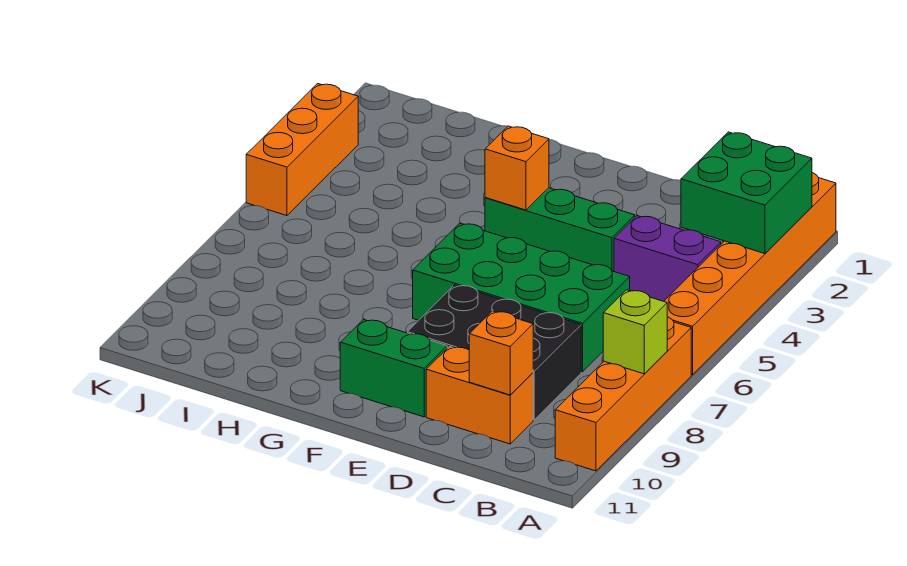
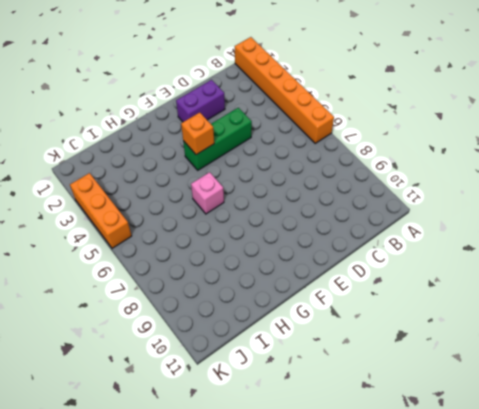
purple 1x2 brick [176,80,225,122] -> purple 1x2 brick moved to [614,216,721,301]
pink 1x1 brick [191,172,224,214] -> none
none -> orange 1x4 brick [555,317,691,471]
none -> green 2x4 brick [413,223,630,372]
none -> black 2x3 brick [408,285,581,420]

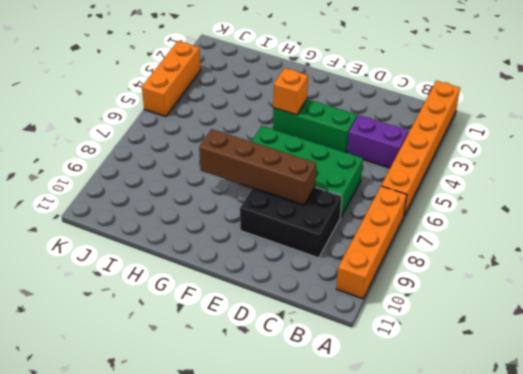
brown 1x4 brick [199,129,316,205] -> none
none -> orange 1x2 brick [426,347,533,444]
none -> green 1x2 brick [340,319,447,417]
none -> green 2x2 brick [681,132,812,254]

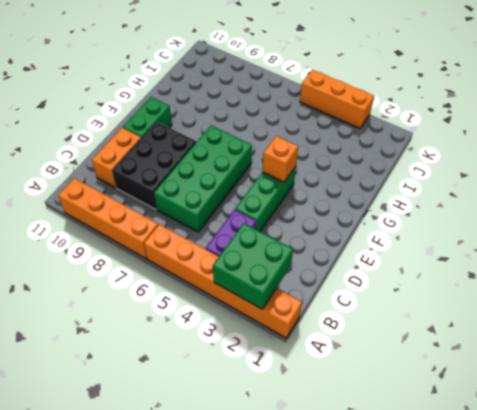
none -> lime 1x1 brick [603,290,667,374]
none -> orange 1x1 brick [469,311,533,395]

